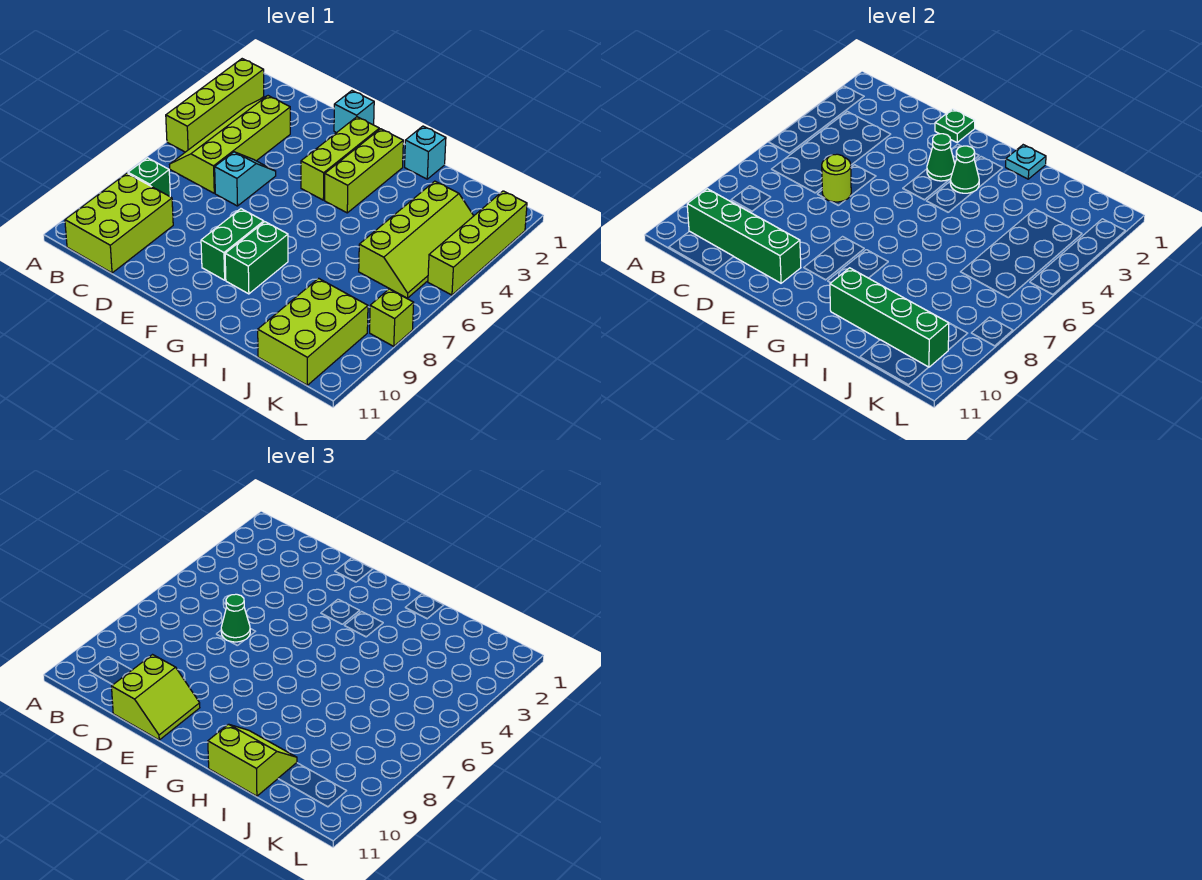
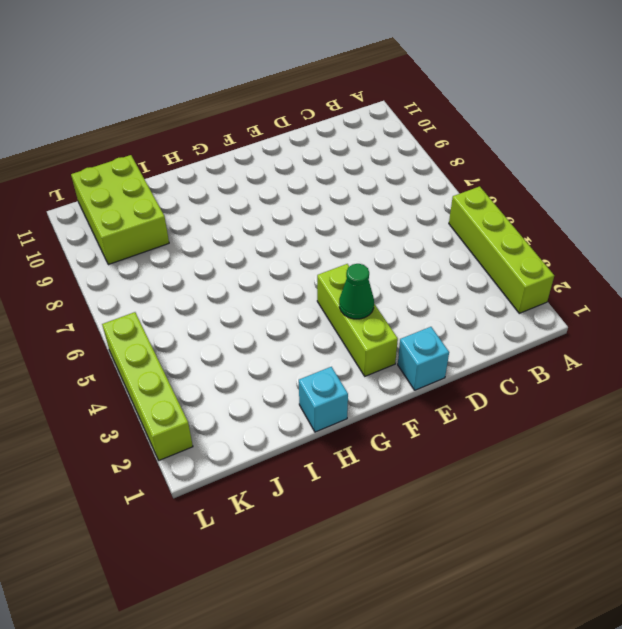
none -> lime 2x4 slope [170,96,290,193]
none -> green 1x1 brick [128,158,170,196]
none -> lime 2x3 brick [65,173,173,273]

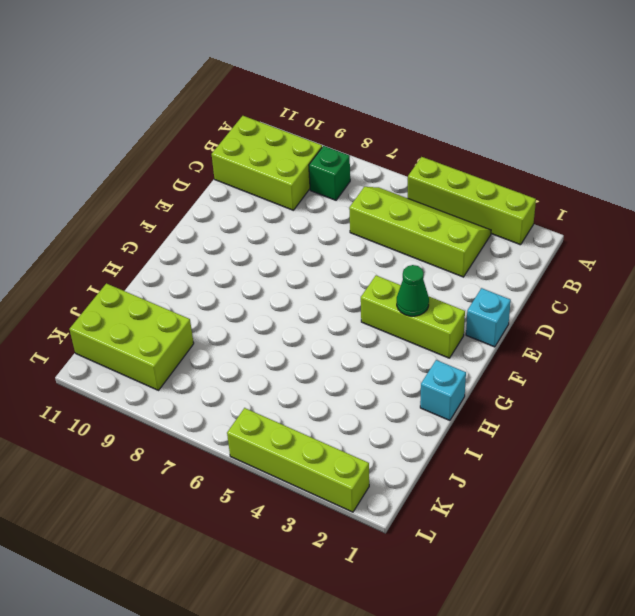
none -> cyan 1x2 slope [215,152,276,206]
none -> green 1x2 brick [201,209,264,280]
none -> lime 1x3 brick [325,129,403,213]

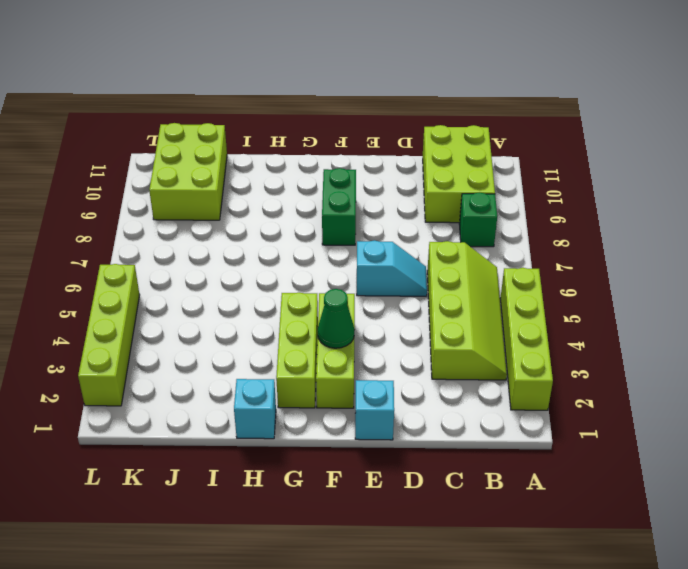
cyan 1x2 slope [357,240,427,296] -> cyan 1x2 slope turned to [215,152,276,206]
none -> green 1x2 brick [225,222,288,294]
none -> lime 2x4 slope [359,181,473,298]
none -> lime 1x1 brick [370,289,414,346]

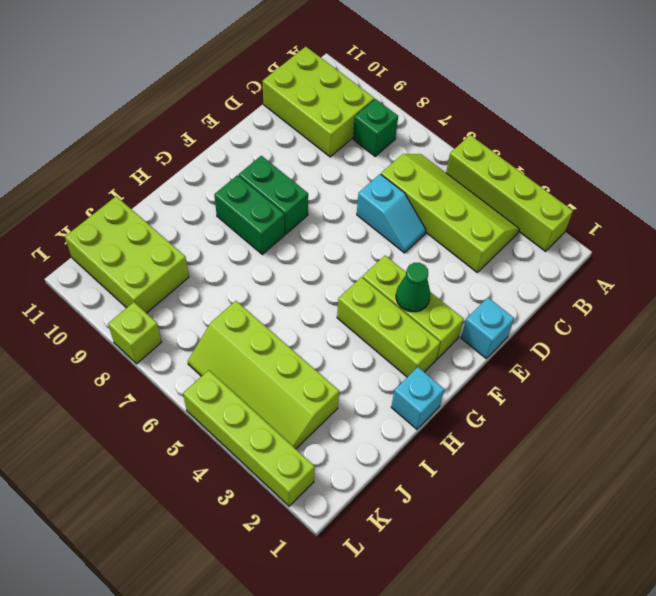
none -> green 1x4 brick [687,189,801,283]
none -> lime 1x1 round brick [822,154,851,202]
none -> green 1x1 plate [935,109,975,142]

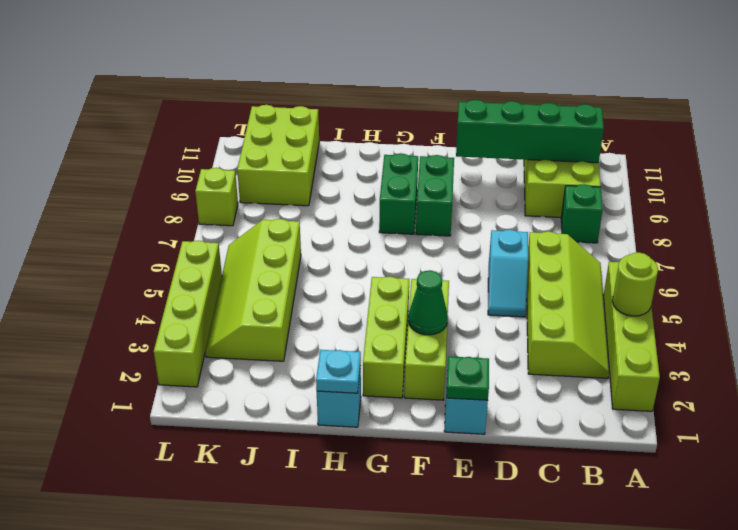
lime 1x1 round brick [612,252,658,316] -> lime 1x1 round brick moved to [822,154,851,202]
none -> green 1x1 cone [950,146,979,193]
none -> green 1x4 brick [830,268,949,367]
none -> green 1x1 cone [221,594,250,642]

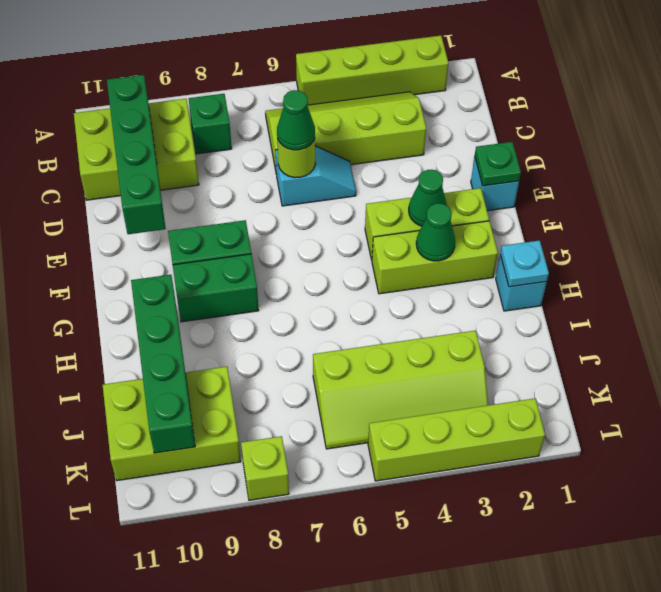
none -> lime 2x2 slope [112,655,200,740]
none -> lime 2x2 slope [208,724,297,796]

